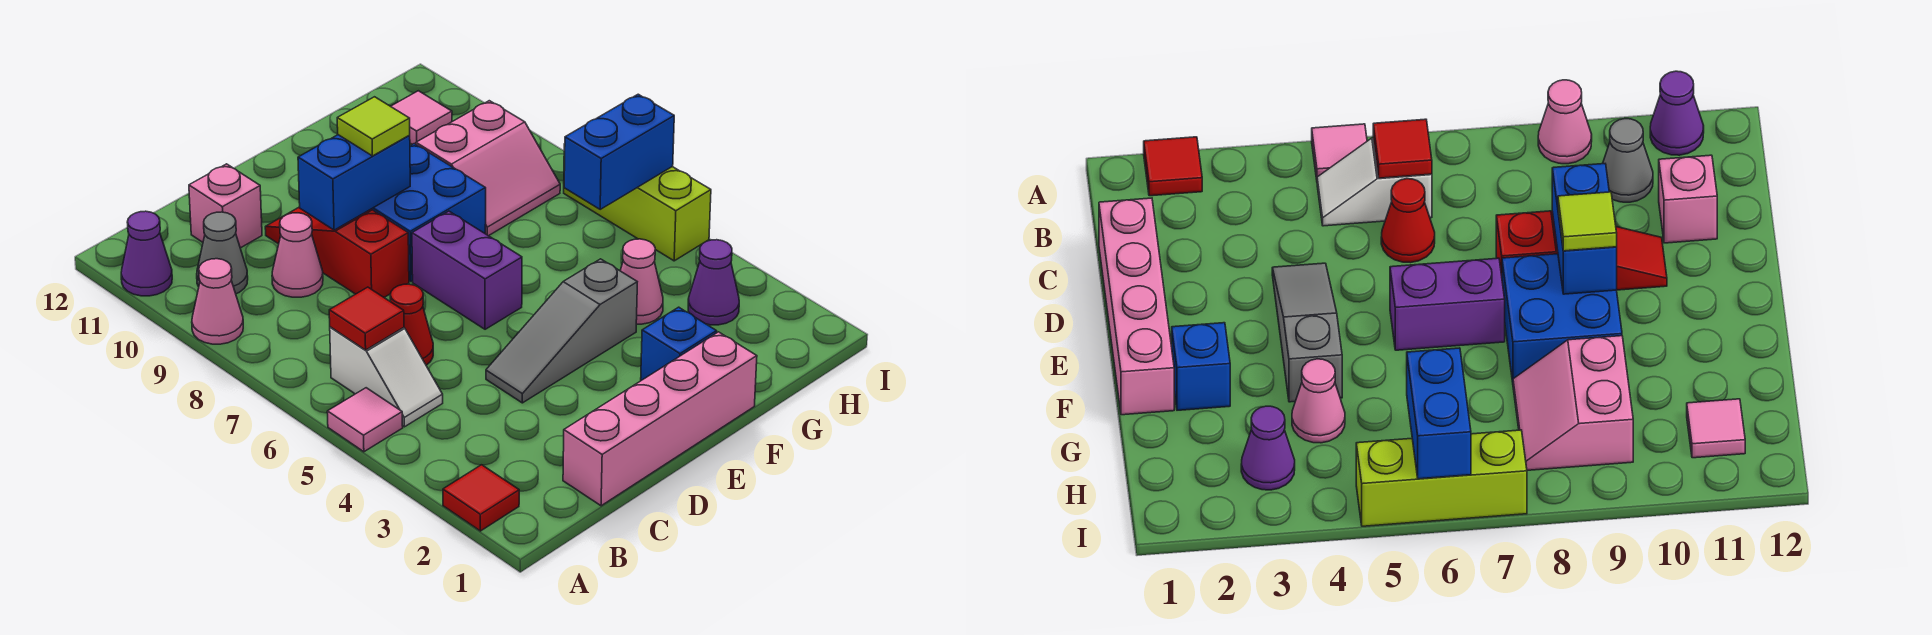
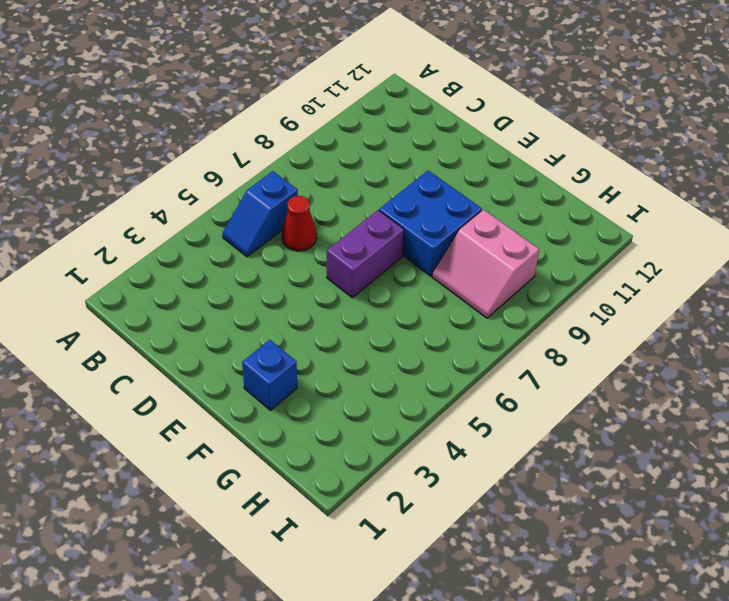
blue 1x2 slope [223,171,298,257] -> white 1x2 slope [330,327,443,427]
none -> red 1x1 tile [443,465,519,531]
none -> pink 1x1 tile [327,388,403,452]
none -> pink 1x1 cone [192,259,243,344]

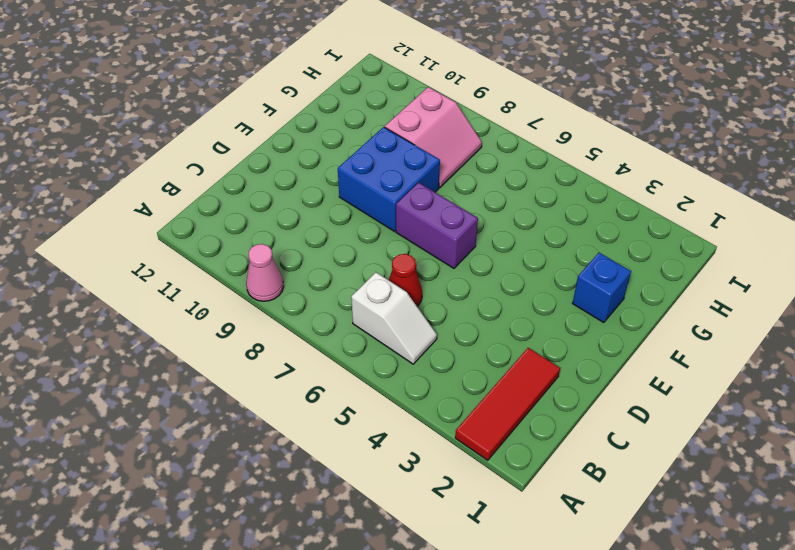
red 1x3 tile [455,348,560,460] -> red 1x1 tile [443,465,519,531]
none -> pink 1x1 tile [327,388,403,452]
none -> purple 1x1 cone [121,211,172,296]
none -> grey 1x1 cone [197,212,248,294]

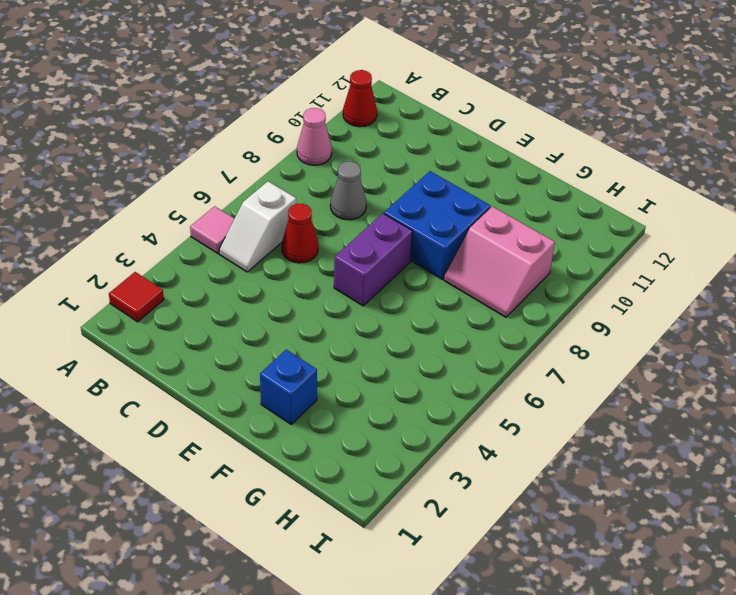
red 1x1 cone [343,70,377,127] -> purple 1x1 cone [121,211,172,296]
grey 1x1 cone [330,161,366,220] -> grey 1x1 cone moved to [197,212,248,294]
none -> pink 1x4 brick [563,332,757,506]
none -> pink 1x1 cone [272,213,323,297]
none -> pink 1x1 brick [189,164,262,248]

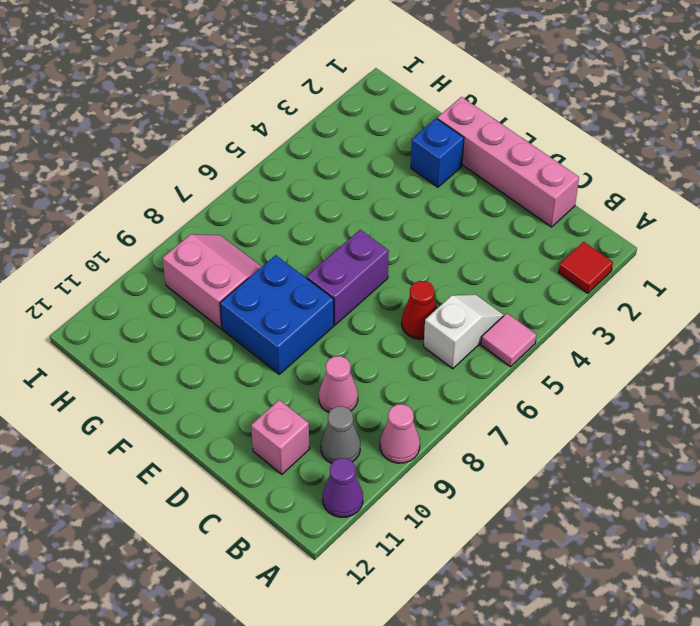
none -> grey 1x3 slope [486,259,637,403]
none -> red 1x3 slope [265,207,409,297]
none -> pink 1x1 cone [620,239,663,324]

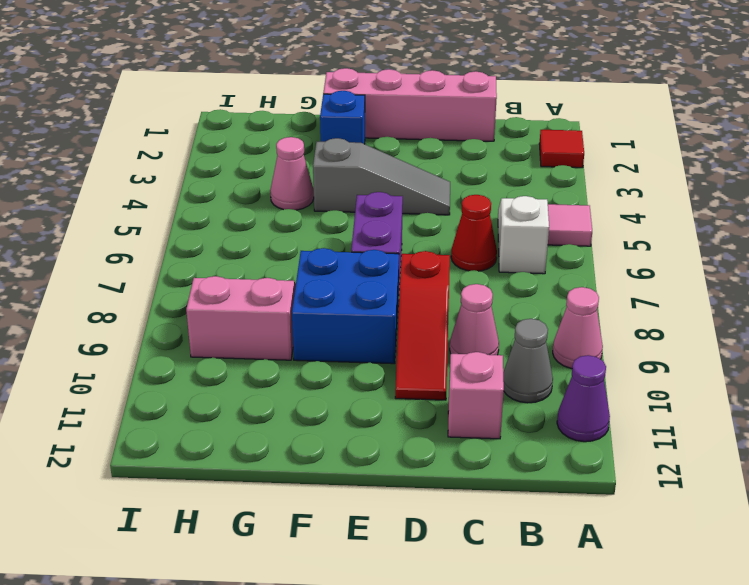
none -> purple 1x1 cone [688,240,739,325]
none -> pink 1x1 tile [391,91,452,144]
none -> lime 1x3 brick [564,144,711,261]

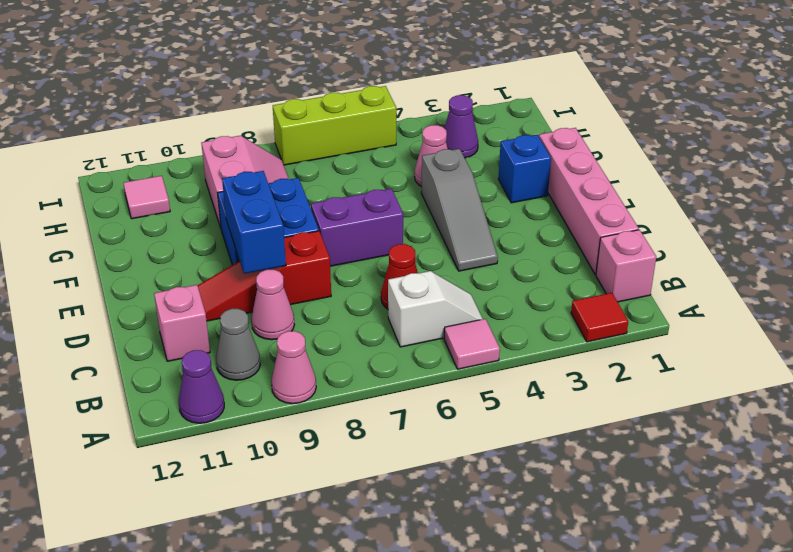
pink 1x1 brick [596,230,656,302] -> none
none -> red 1x1 tile [329,287,404,350]
none -> blue 1x2 brick [564,94,674,209]
none -> lime 1x1 tile [337,97,410,156]

